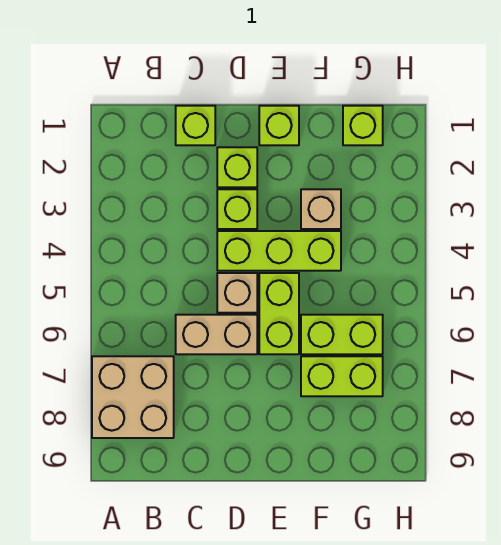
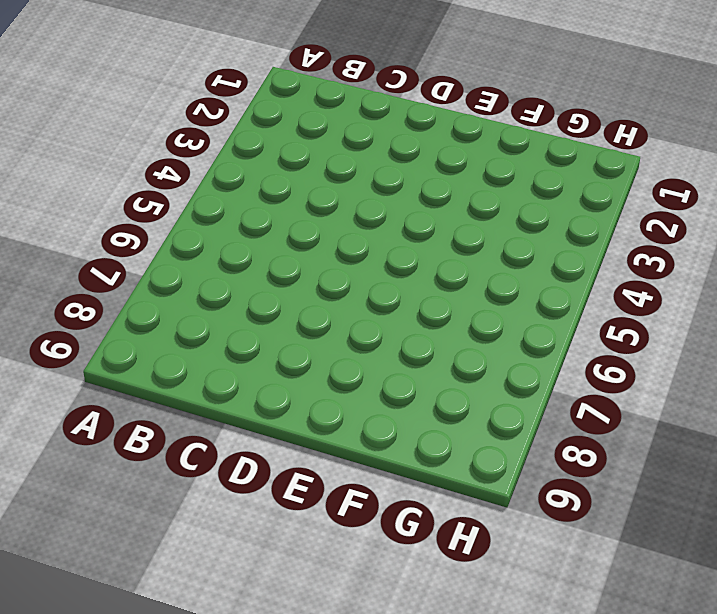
none -> tan 2x2 brick [92,356,174,438]
none -> lime 1x1 brick [176,106,215,145]
none -> tan 1x2 brick [176,315,257,354]

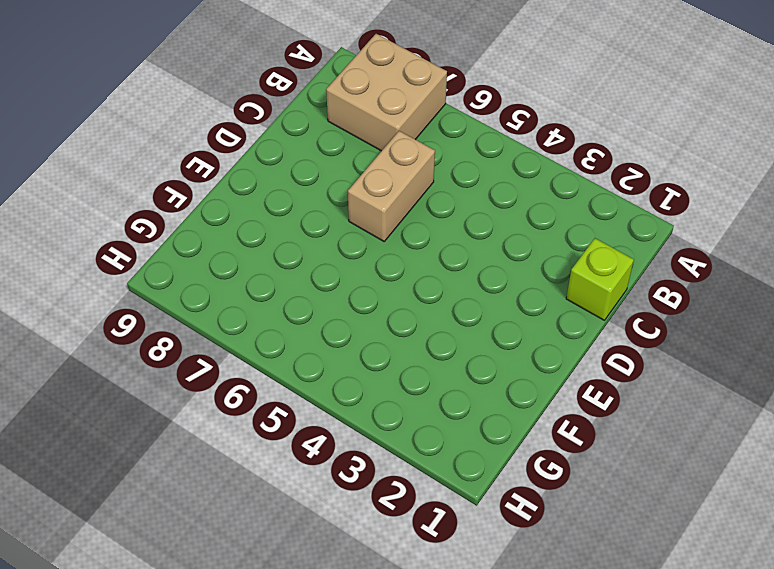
none -> lime 1x1 brick [217,147,257,187]
none -> lime 1x1 brick [217,189,257,229]
none -> lime 1x3 brick [217,231,341,271]

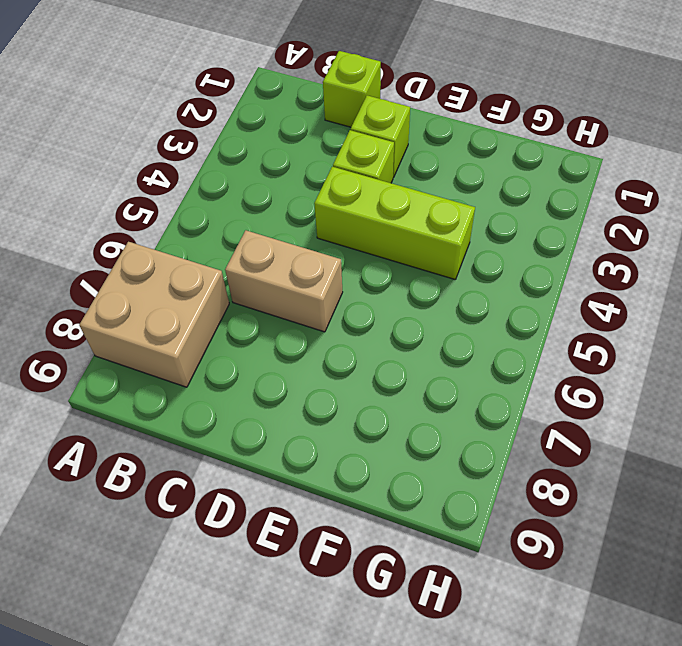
none -> tan 1x1 brick [217,273,257,313]
none -> lime 1x1 brick [259,106,299,145]
none -> lime 1x2 brick [259,273,299,354]

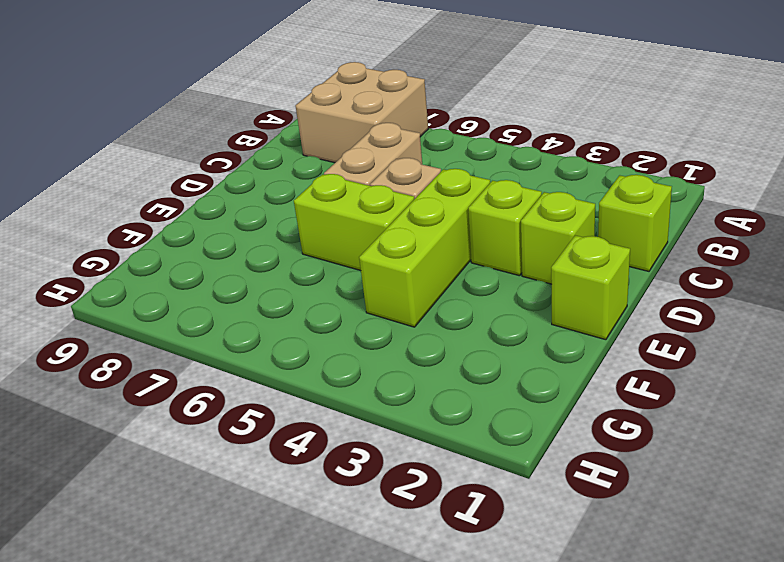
none -> tan 1x1 brick [301,189,341,229]
none -> lime 1x2 brick [301,315,383,354]
none -> lime 1x2 brick [301,356,383,396]

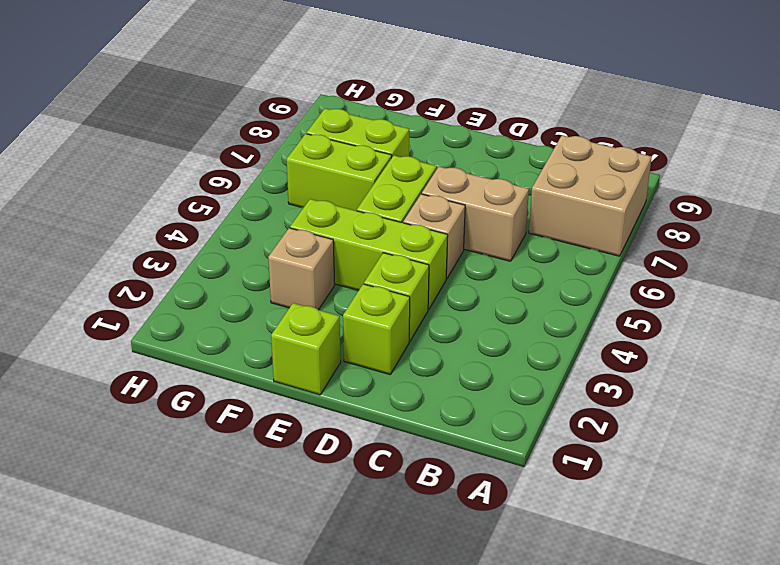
none -> lime 1x1 brick [176,106,215,145]
none -> lime 1x1 brick [343,106,383,145]

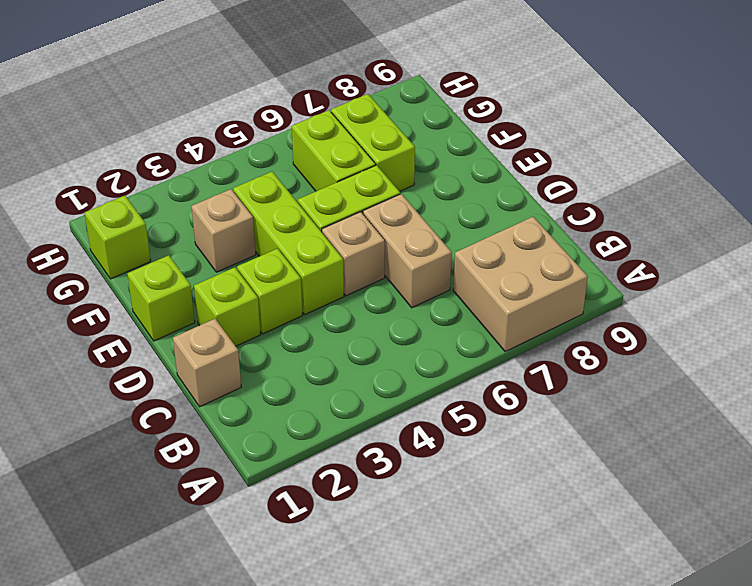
tan 1x1 brick [173,319,241,407] -> lime 1x1 brick [176,106,215,145]

